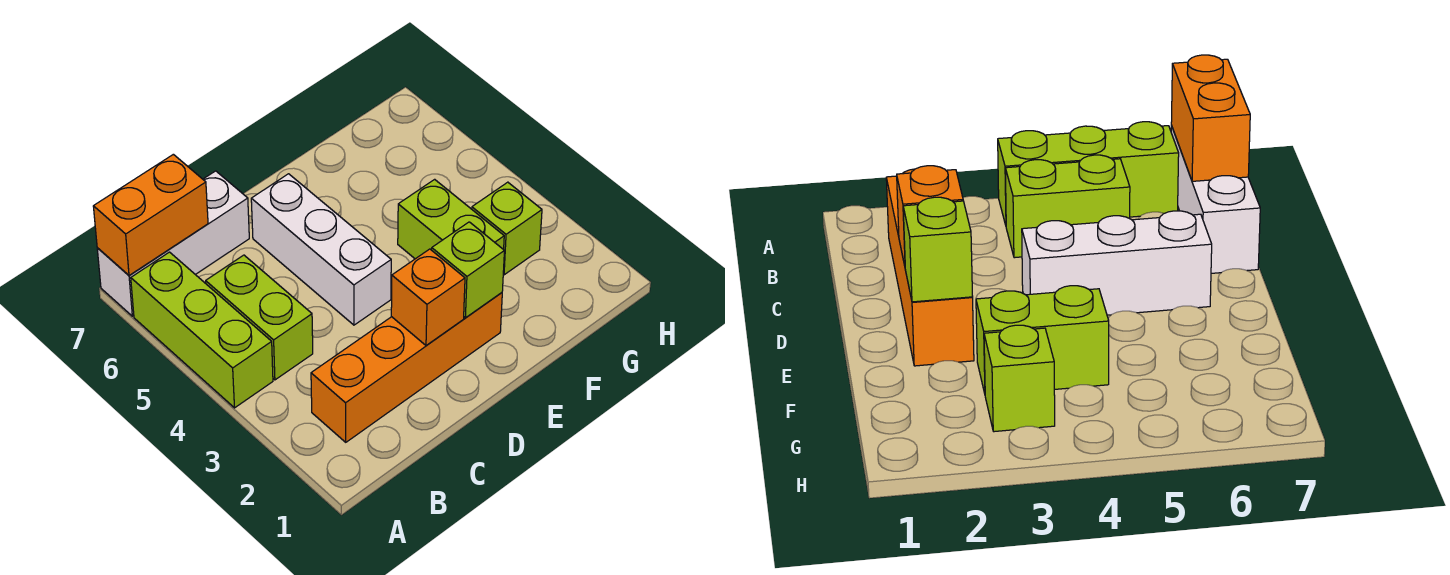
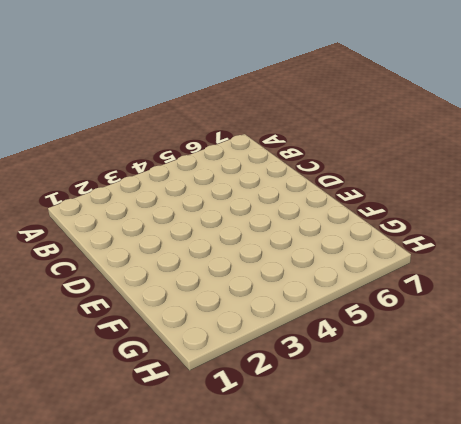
none -> lime 1x3 brick [131,252,273,408]
none -> white 1x3 brick [97,171,249,316]

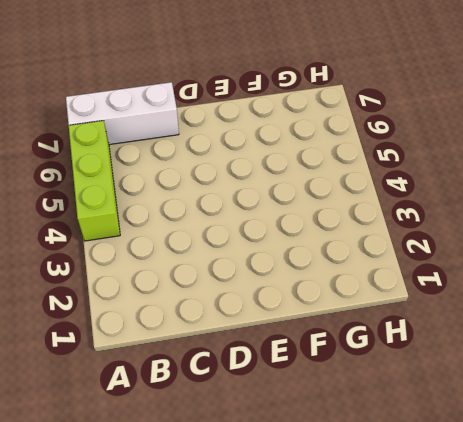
none -> orange 1x4 brick [311,293,502,442]
none -> lime 1x2 brick [206,255,313,380]

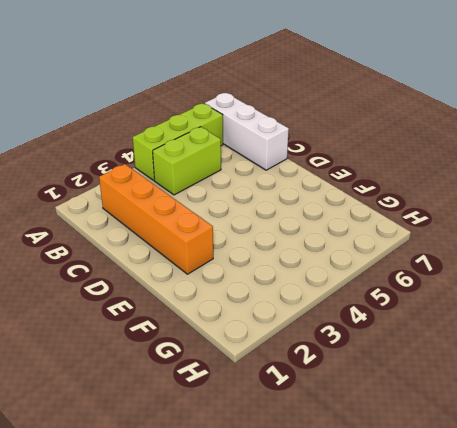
none -> white 1x3 brick [251,174,391,325]
none -> lime 1x2 brick [398,179,504,259]

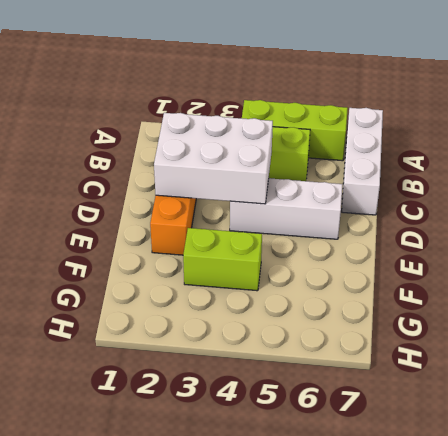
white 2x3 brick [154,113,273,204] -> orange 1x1 brick [391,249,465,345]
none -> lime 1x1 brick [472,182,542,275]
none -> orange 1x2 brick [93,154,208,275]

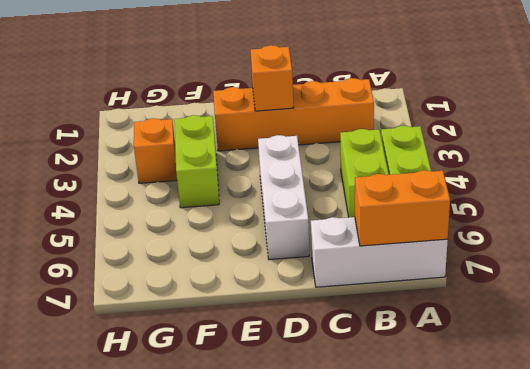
orange 1x1 brick [134,118,177,183] -> lime 1x1 brick [472,182,542,275]
none -> lime 1x1 brick [432,222,504,318]

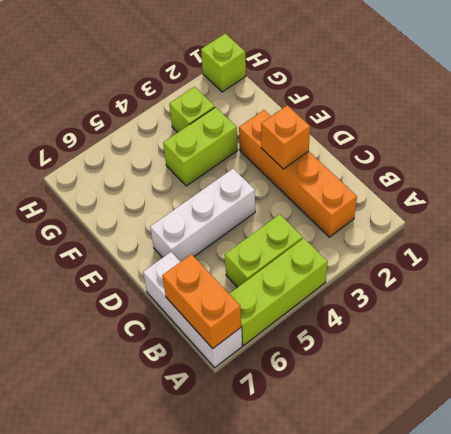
lime 1x1 brick [201,34,246,92] -> lime 1x1 brick moved to [432,222,504,318]

